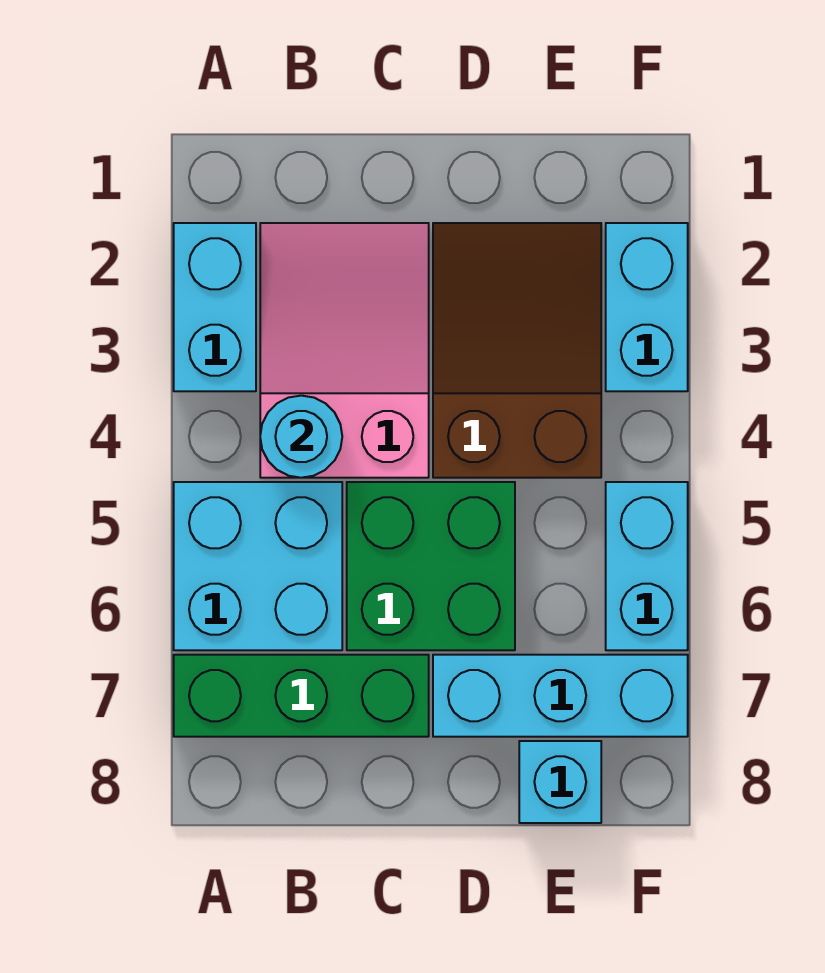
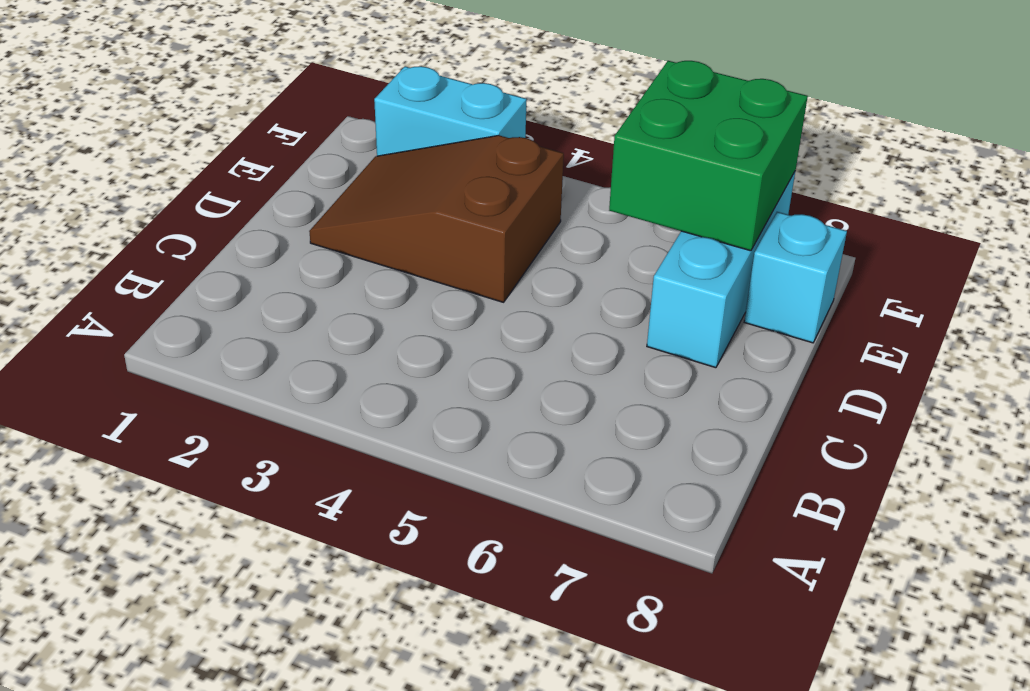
green 2x2 brick [609,61,808,251] -> green 2x2 brick moved to [347,482,515,650]
none -> cyan 1x2 brick [174,223,256,391]
none -> cyan 2x2 brick [174,482,342,650]

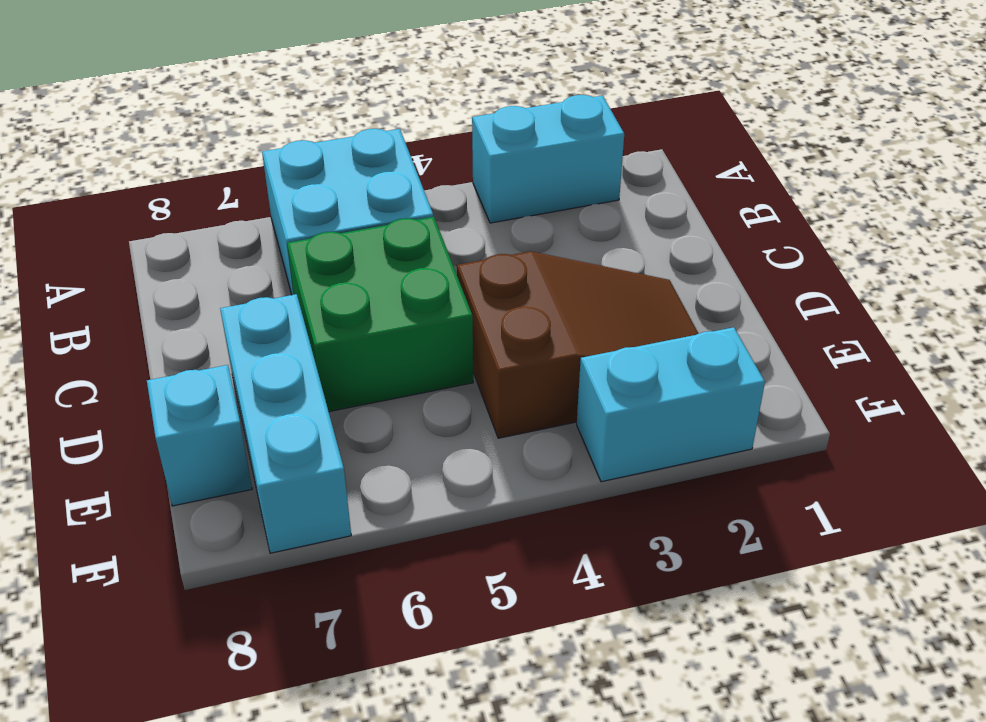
none -> green 1x3 brick [174,655,429,737]
none -> pink 2x3 slope [260,223,429,478]

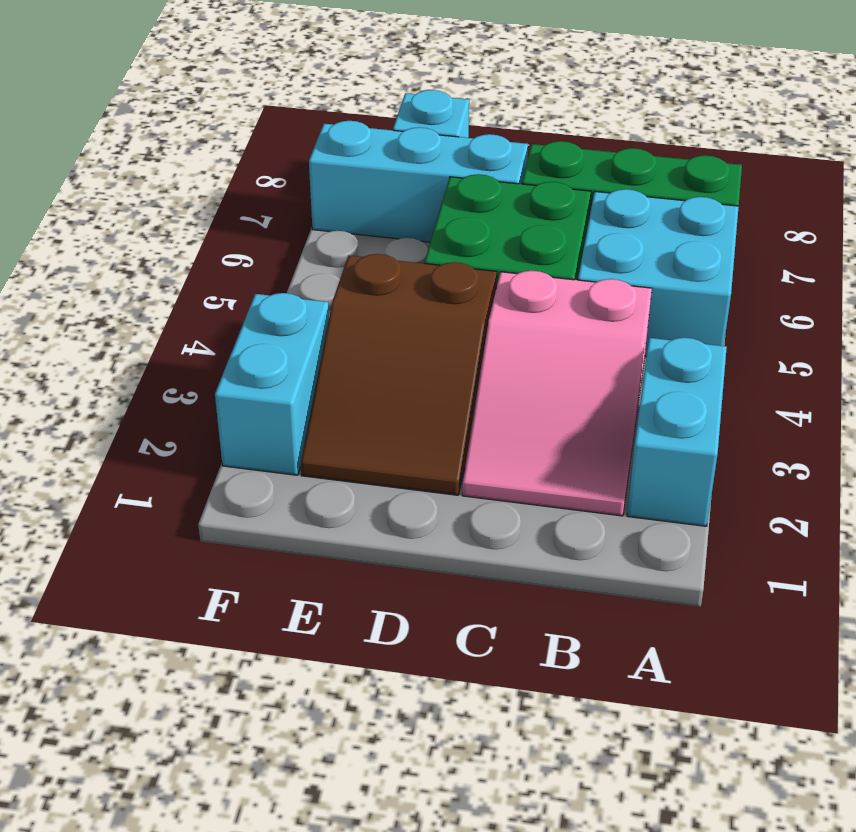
none -> cyan 1x2 brick [606,482,688,650]
none -> cyan 1x1 round brick [260,396,342,478]

